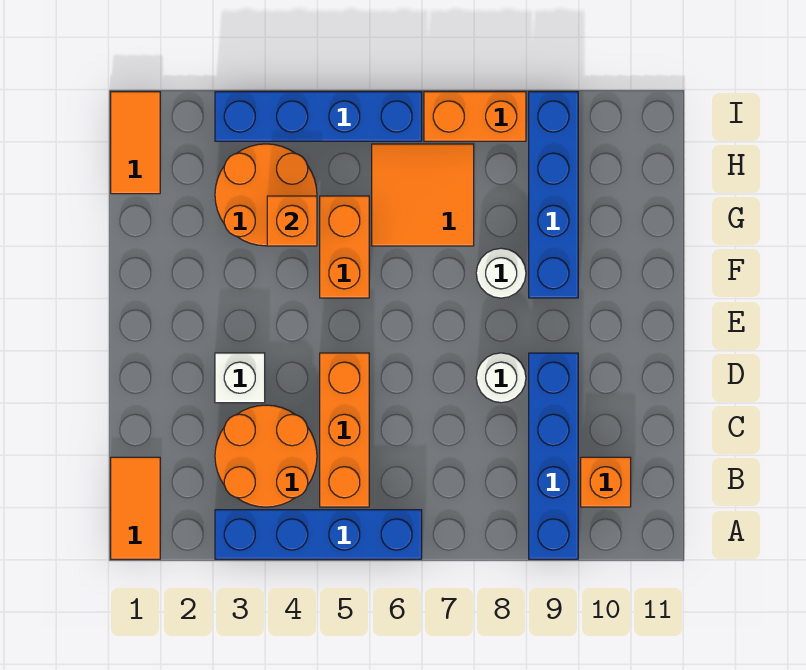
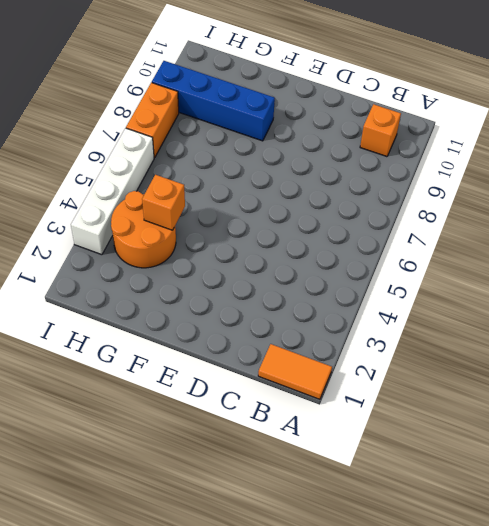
white 1x4 brick [71,128,154,255] -> blue 1x4 brick [215,92,422,141]
none -> blue 1x4 brick [215,510,422,559]
none -> blue 1x4 brick [529,353,578,559]
none -> orange 2x2 round brick [215,405,317,507]

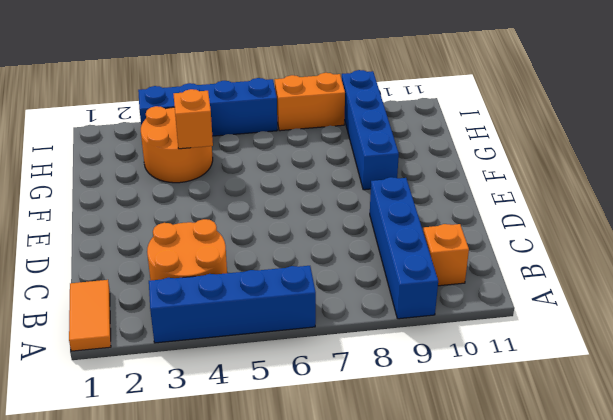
none -> orange 1x3 brick [320,353,369,507]
none -> white 1x1 brick [215,353,265,403]
none -> white 1x1 round brick [476,353,526,403]

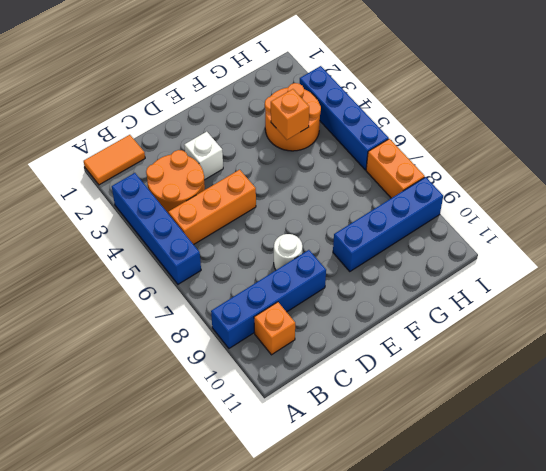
none -> orange 1x2 brick [320,196,369,298]
none -> white 1x1 round brick [476,248,526,298]
none -> orange 2x2 tile [372,144,474,246]

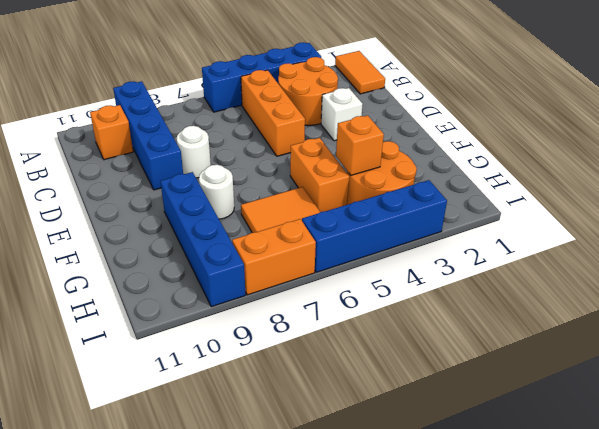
none -> orange 1x2 tile [111,92,160,194]

